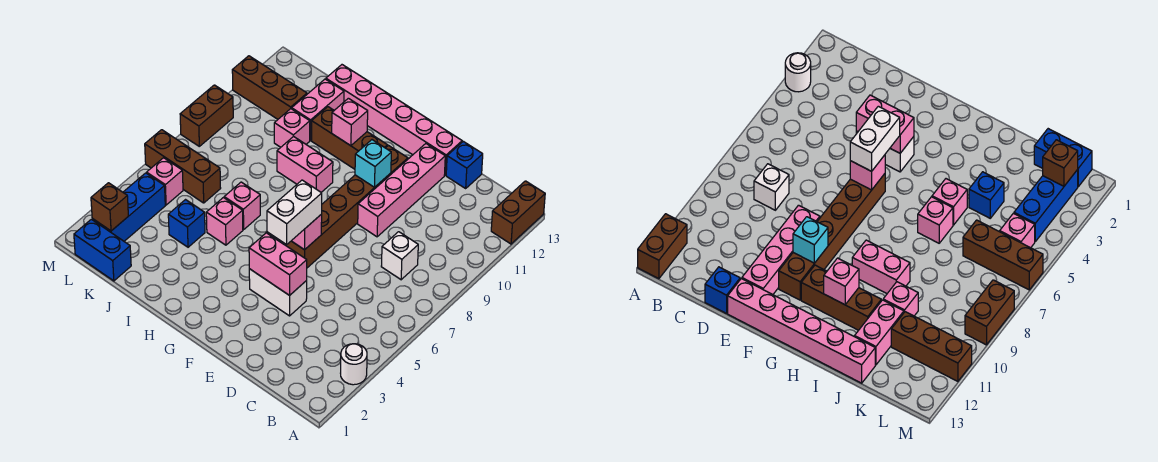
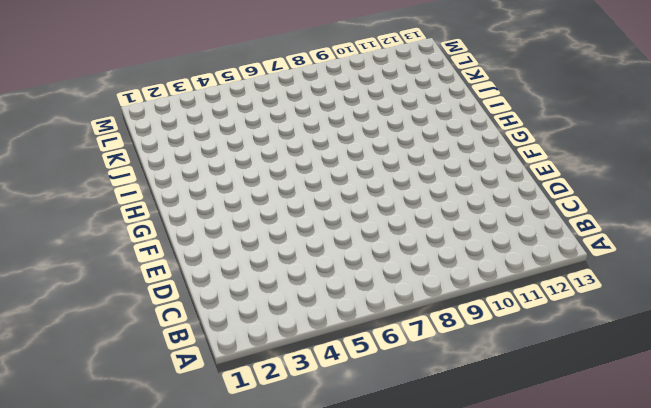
none -> white 1x1 round brick [341,344,367,385]
none -> brown 1x2 brick [491,181,545,244]
none -> white 1x1 brick [381,232,418,280]

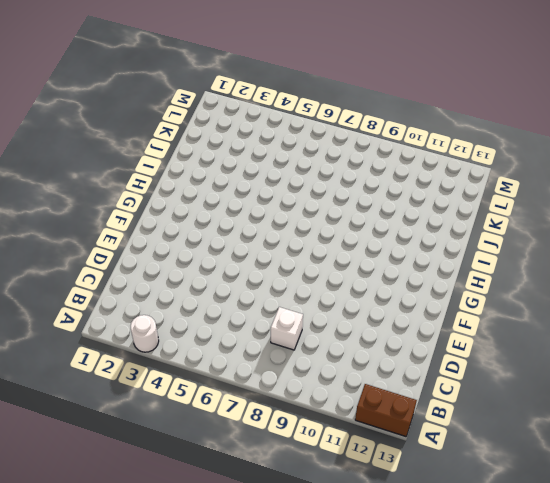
none -> blue 1x1 brick [446,141,483,188]
none -> white 1x2 brick [249,269,307,316]
none -> pink 1x4 brick [358,144,445,237]

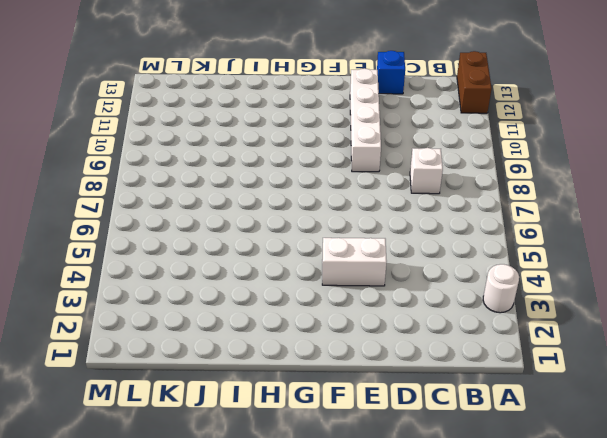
white 1x4 brick [350,68,381,172] -> pink 1x4 brick [358,144,445,237]
none -> pink 1x6 brick [326,65,462,175]
none -> brown 1x6 brick [285,146,408,268]
none -> brown 1x3 brick [312,107,387,169]

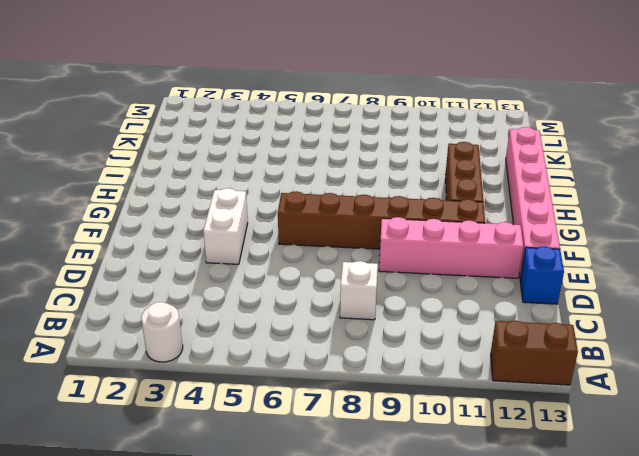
none -> pink 1x2 brick [277,136,333,192]
none -> pink 1x1 brick [206,198,243,245]
none -> pink 1x1 brick [224,182,260,230]

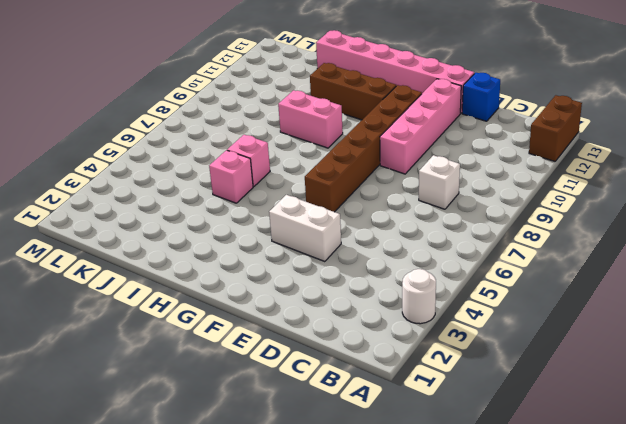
none -> blue 1x1 brick [168,200,205,247]
none -> pink 1x1 brick [274,109,310,147]
none -> pink 1x2 brick [292,79,344,140]

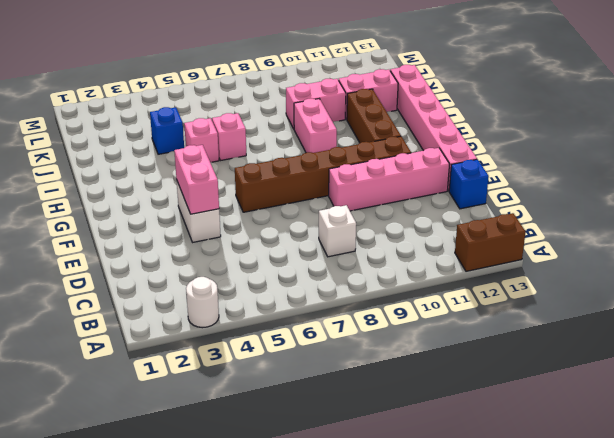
pink 1x2 brick [286,79,346,129] -> pink 1x1 brick [274,109,310,147]
none -> blue 1x2 brick [74,219,131,281]
none -> brown 1x3 brick [145,130,221,203]
none -> brown 1x3 brick [232,56,307,119]

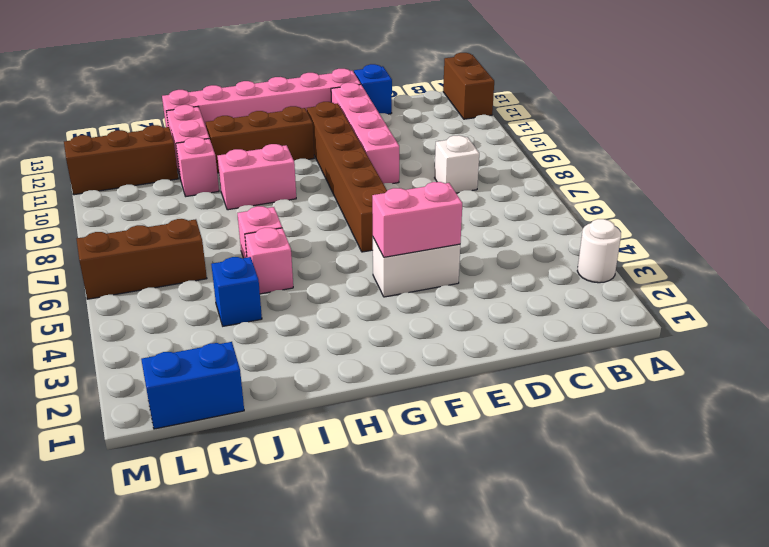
none -> blue 1x3 brick [92,173,165,241]
none -> pink 1x1 brick [147,158,183,205]
none -> brown 1x2 brick [180,85,233,146]

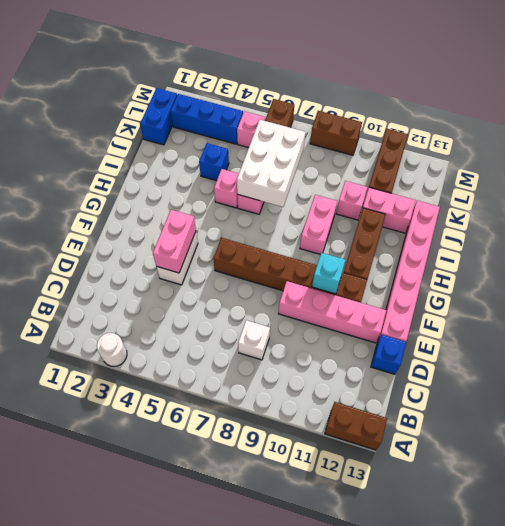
white 2x3 brick [237,120,306,207] -> none
none -> pink 1x1 brick [292,214,322,250]
none -> pink 1x1 brick [332,98,368,146]
none -> brown 1x1 brick [91,183,128,231]

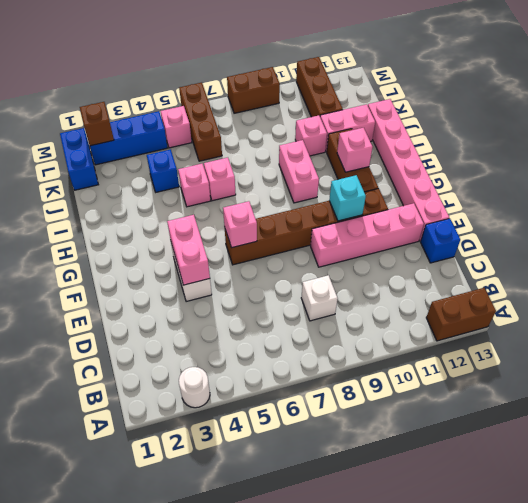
none -> white 1x2 brick [267,180,322,244]

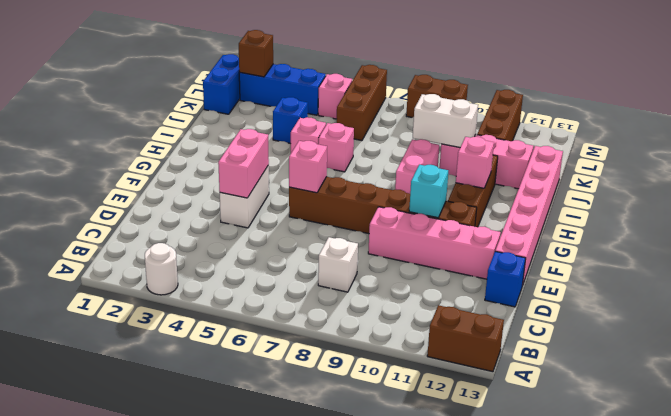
white 1x2 brick [413,94,478,148] -> white 1x2 brick moved to [267,180,322,244]

